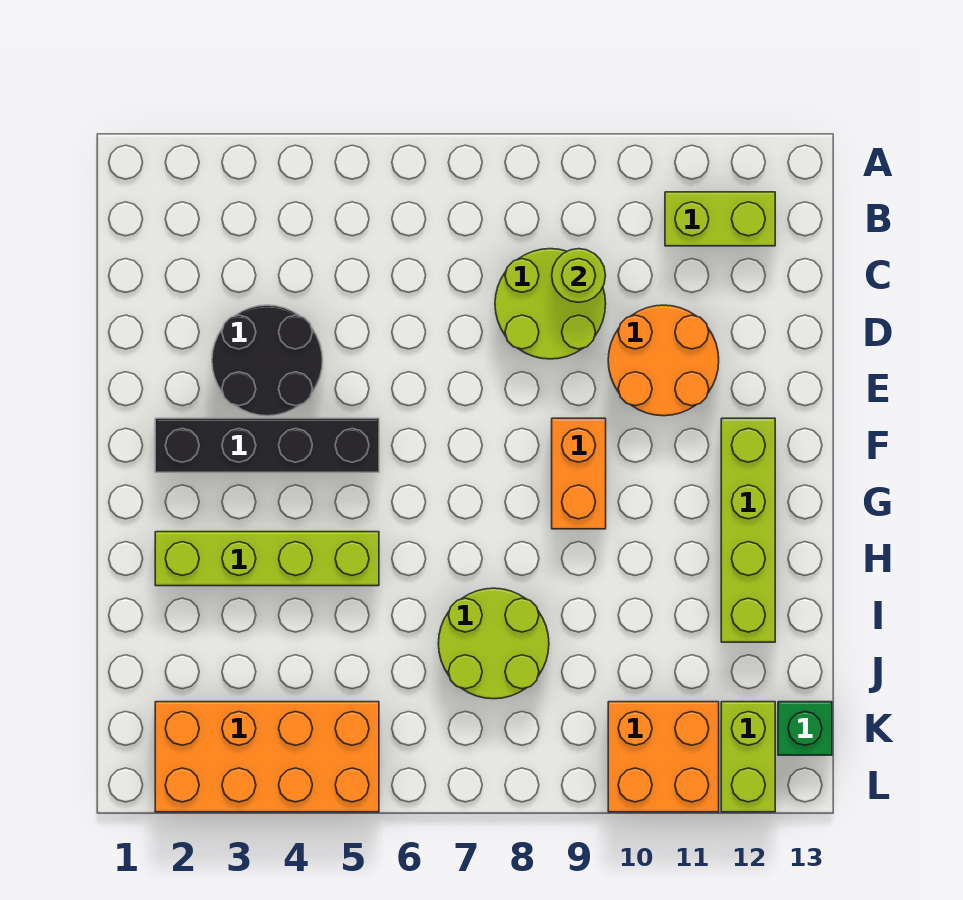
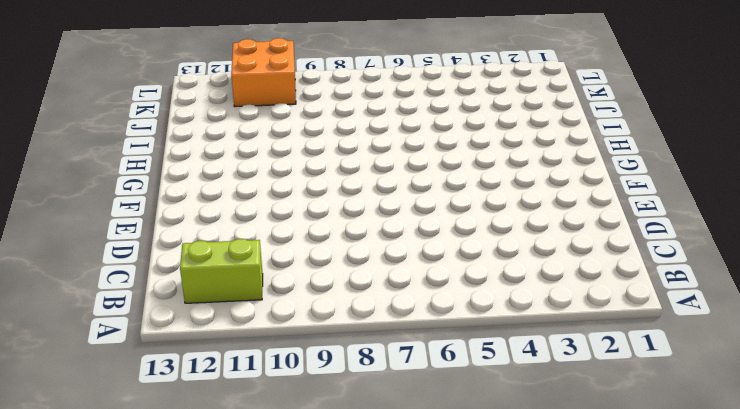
none -> lime 2x2 round brick [495,249,606,359]
none -> black 2x2 round brick [212,305,322,416]
none -> orange 2x2 round brick [608,305,719,416]

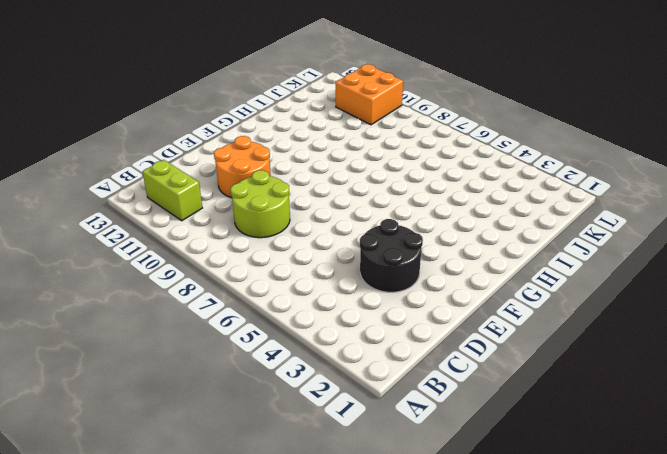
none -> black 1x4 brick [155,418,379,472]
none -> orange 1x2 brick [552,418,606,529]
none -> lime 1x4 brick [721,418,775,642]

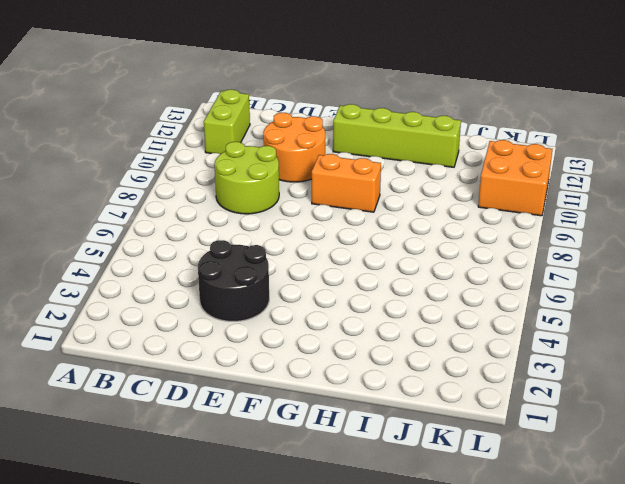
none -> black 1x4 brick [155,418,379,472]
none -> lime 1x4 brick [155,532,379,586]
none -> lime 2x2 round brick [438,588,549,699]

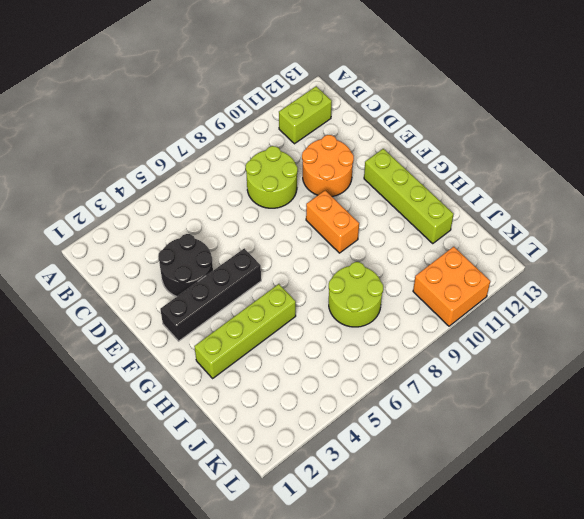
none -> orange 2x4 brick [155,702,379,812]
none -> lime 1x2 brick [721,702,775,812]
none -> green 1x1 brick [778,702,832,755]

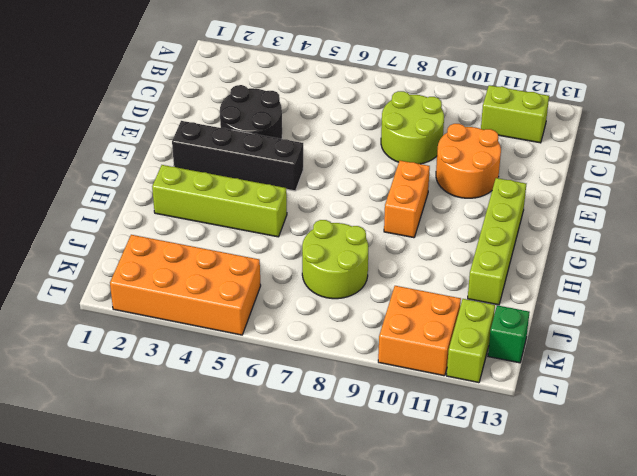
none -> lime 1x1 round brick [552,249,606,302]

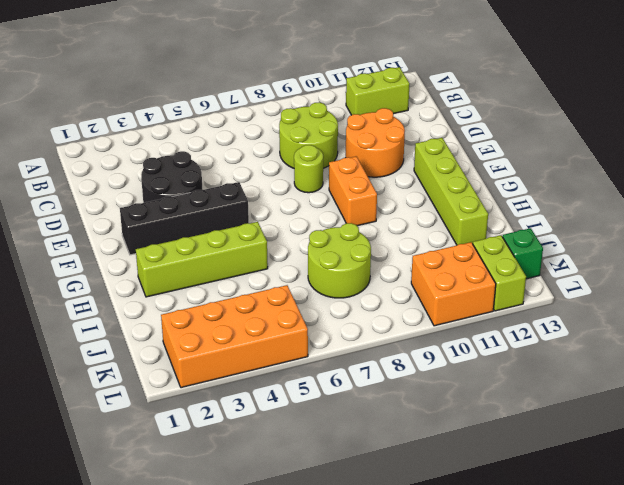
lime 1x1 round brick [294,145,323,193] -> lime 1x1 round brick moved to [552,249,606,302]

